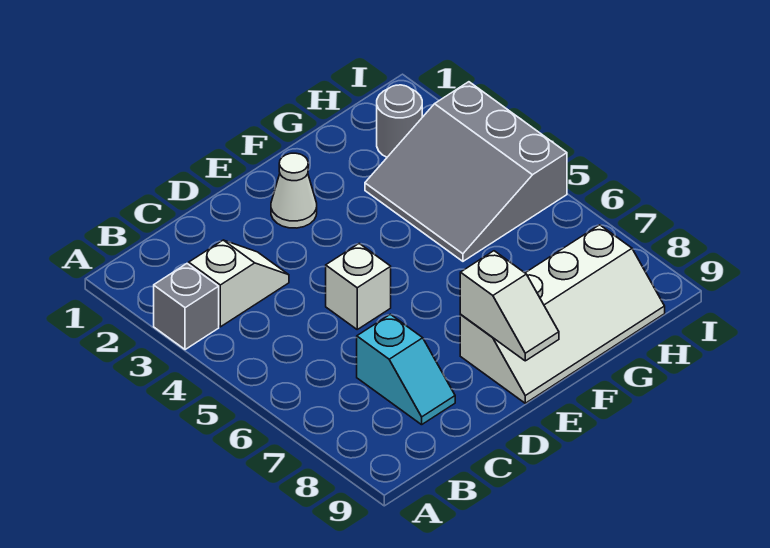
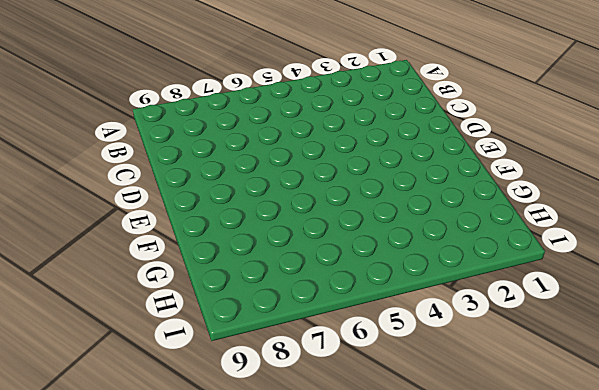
none -> grey 1x1 brick [154,264,219,350]
none -> white 1x2 slope [189,240,289,327]

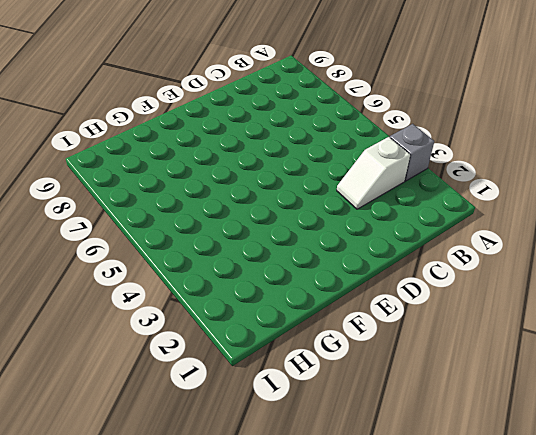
none -> cyan 1x2 slope [357,314,455,425]
none -> white 1x1 brick [326,244,391,329]

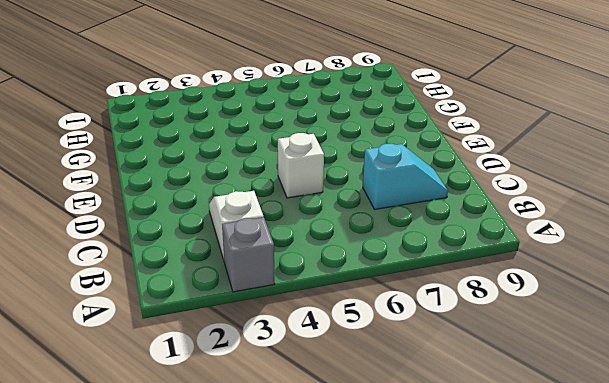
none -> white 1x1 cone [271,153,317,228]
none -> white 2x4 slope [460,225,665,403]

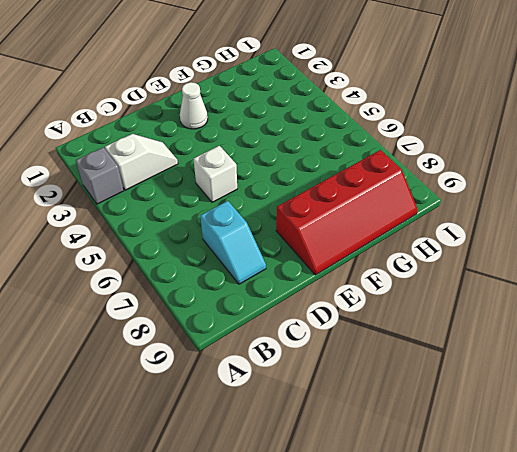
red 2x4 slope [276,150,418,275] -> white 2x4 slope [460,225,665,403]
none -> grey 3x3 slope [365,82,567,261]
none -> grey 1x1 round brick [377,85,422,157]

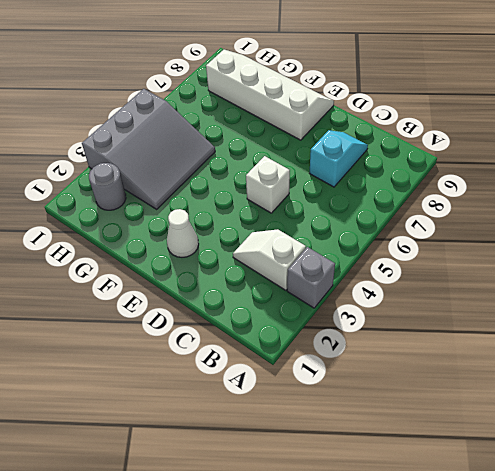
none -> white 1x2 slope [460,251,559,361]

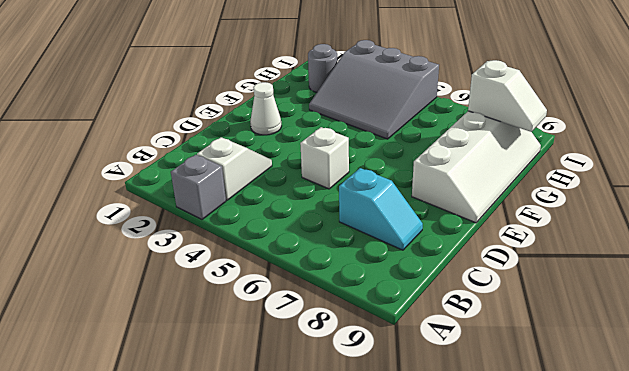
white 1x2 slope [468,60,547,132] -> white 1x2 slope moved to [460,251,559,361]

